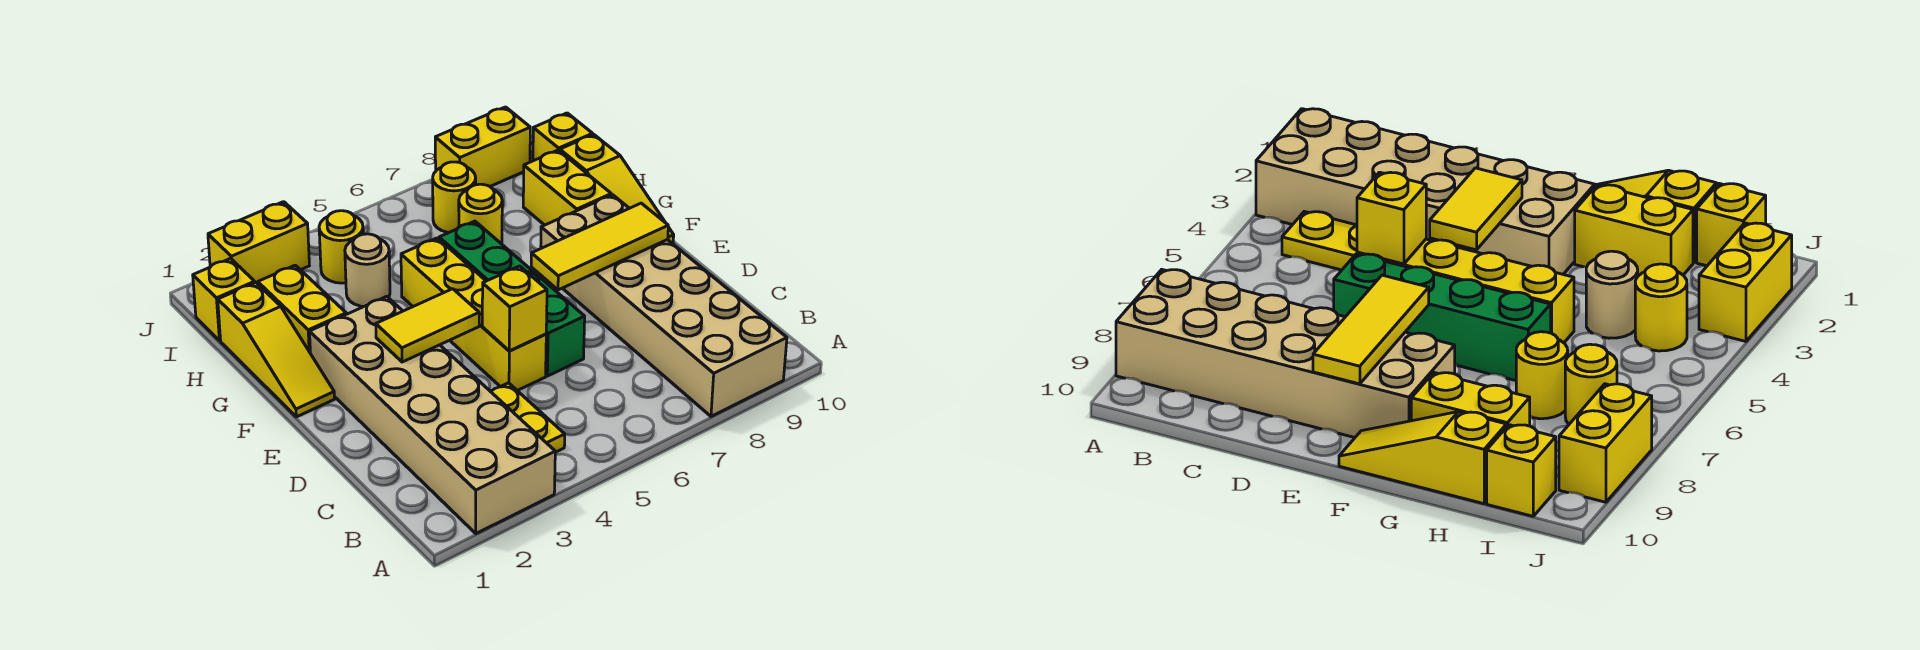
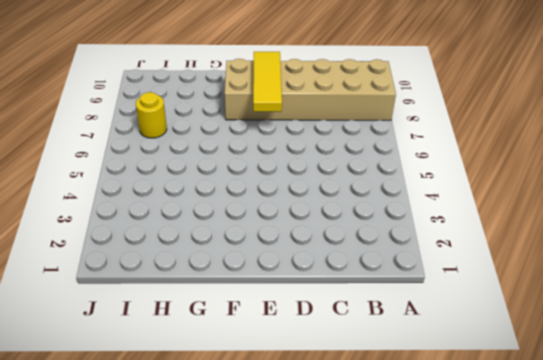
none -> tan 2x6 brick [309,296,555,533]
none -> yellow 1x2 plate [490,383,565,452]
none -> yellow 1x4 brick [401,238,546,391]

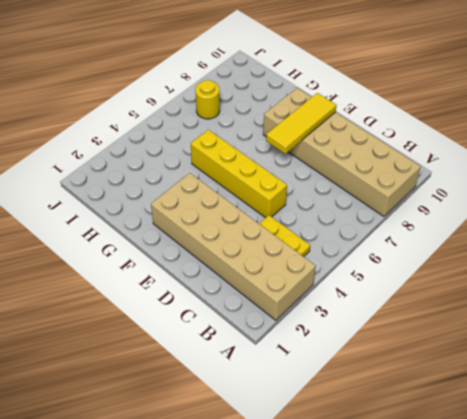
none -> green 1x4 brick [439,221,585,376]
none -> yellow 1x3 slope [218,283,335,417]
none -> yellow 1x3 slope [560,135,674,243]

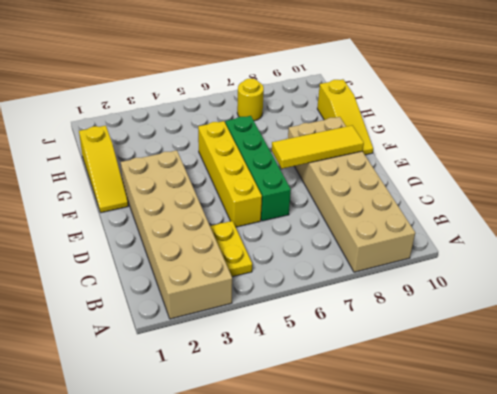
none -> yellow 1x2 brick [258,265,346,352]
none -> yellow 1x2 brick [523,150,611,225]
none -> tan 1x1 round brick [345,234,390,307]

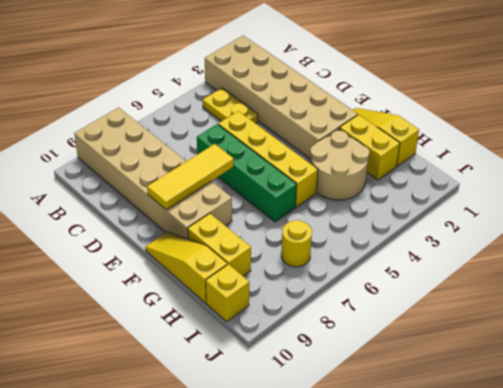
tan 2x2 round brick [310,131,369,200] -> tan 1x1 round brick [345,234,390,307]
none -> yellow 1x1 round brick [459,184,502,244]
none -> yellow 1x1 brick [193,259,255,341]
none -> yellow 1x1 round brick [319,211,363,283]

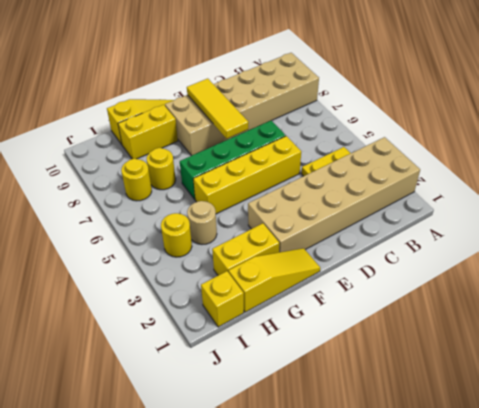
none -> yellow 1x1 brick [533,113,593,161]
none -> yellow 1x2 brick [208,202,309,284]
none -> yellow 1x2 brick [435,107,530,186]

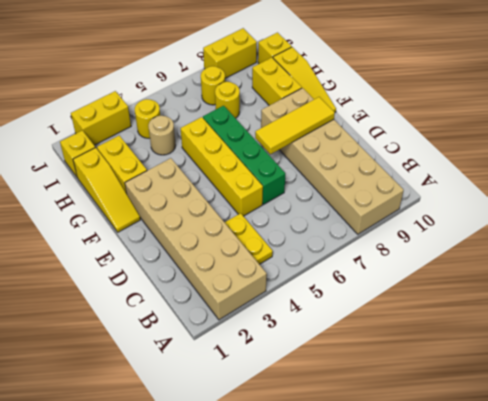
none -> yellow 1x1 brick [482,266,547,351]
none -> yellow 1x2 tile [376,289,479,362]

